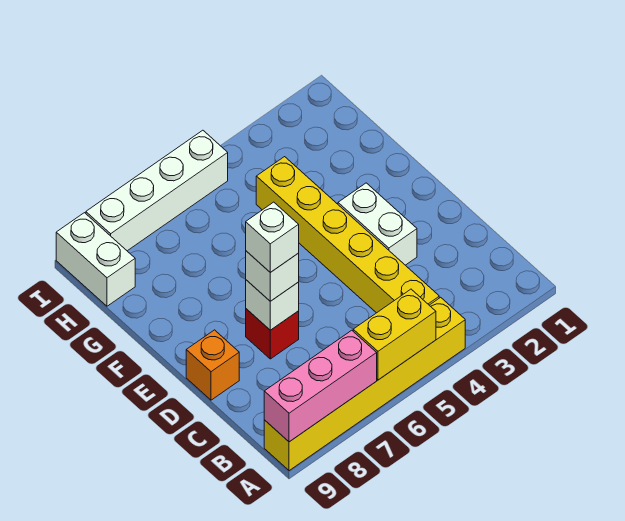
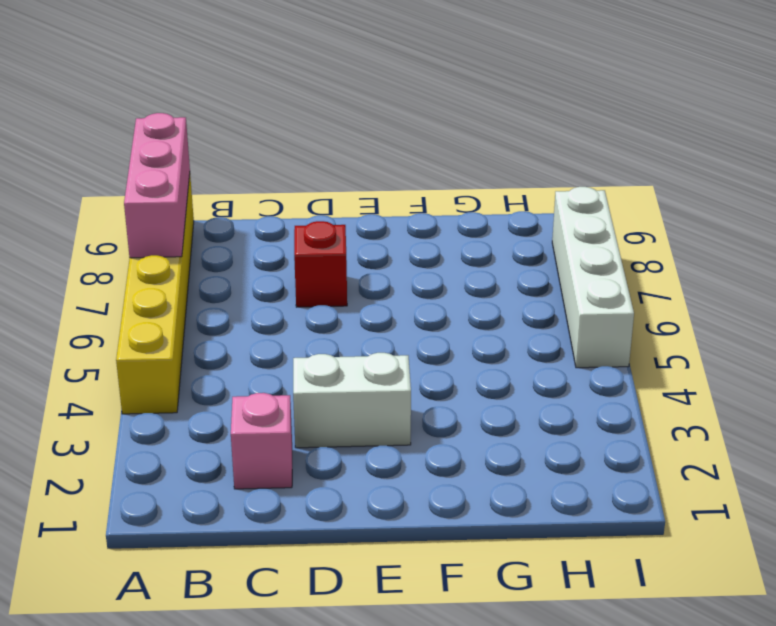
pink 1x1 brick [231,393,292,489] -> none
none -> yellow 1x6 brick [256,157,439,313]
none -> orange 1x1 brick [186,330,239,400]
none -> white 1x2 brick [56,213,135,306]

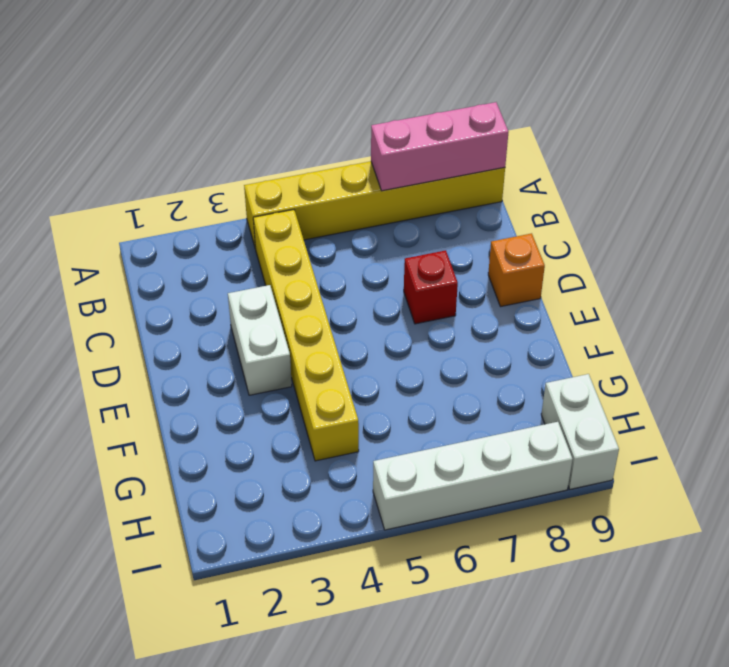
none -> yellow 1x2 brick [353,289,436,380]
none -> white 1x1 brick [246,280,299,330]
none -> white 1x1 brick [246,251,299,301]

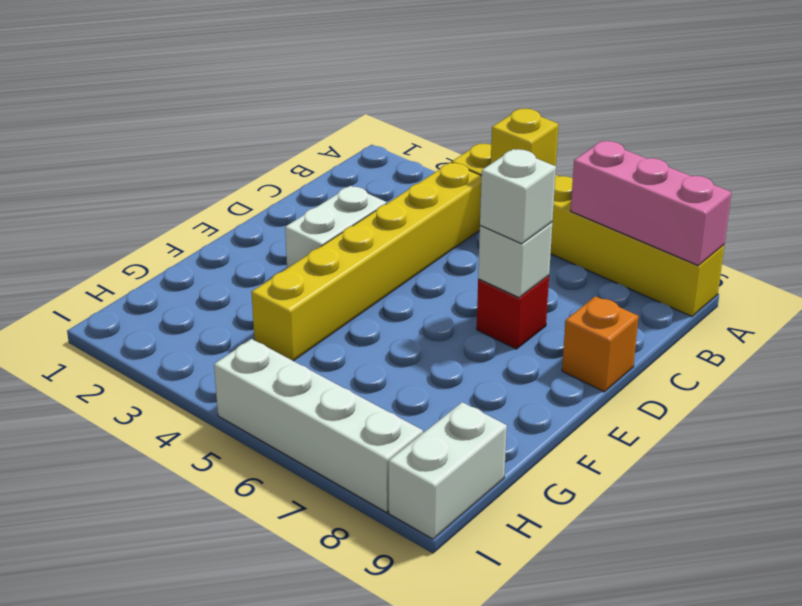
yellow 1x1 brick [491,109,558,166] -> yellow 1x2 brick [353,289,436,380]
none -> white 1x1 brick [246,202,299,272]

